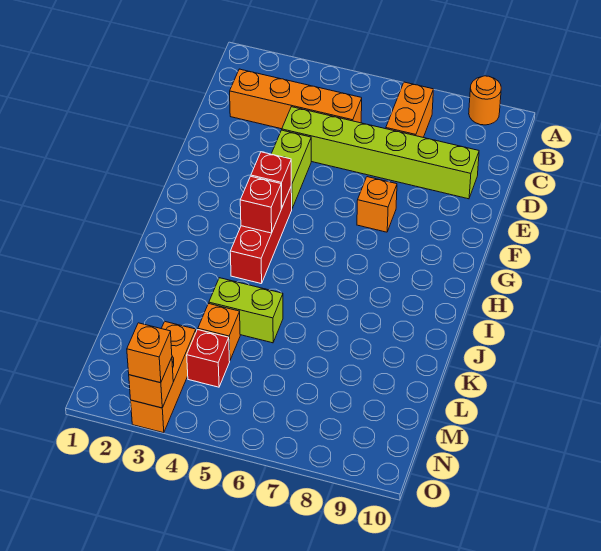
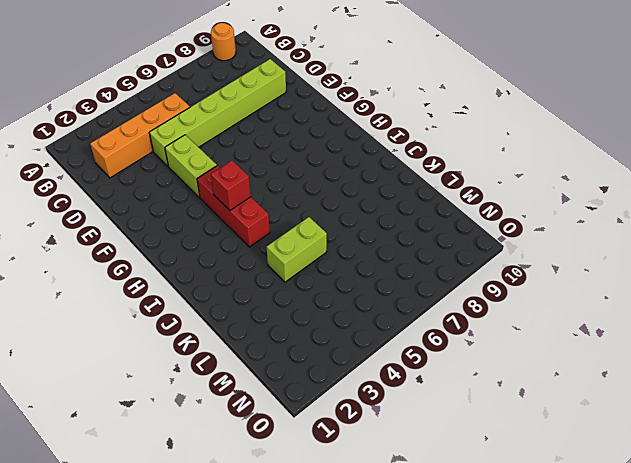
none -> orange 1x2 brick [386,82,433,137]
none -> orange 1x1 brick [357,177,397,232]
none -> orange 1x1 brick [198,304,240,361]

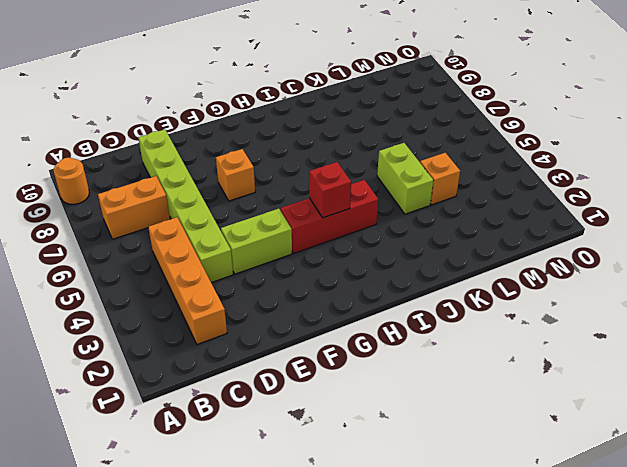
none -> orange 1x3 brick [131,321,196,433]
none -> red 1x1 brick [187,330,230,387]
none -> red 1x1 brick [251,152,291,208]

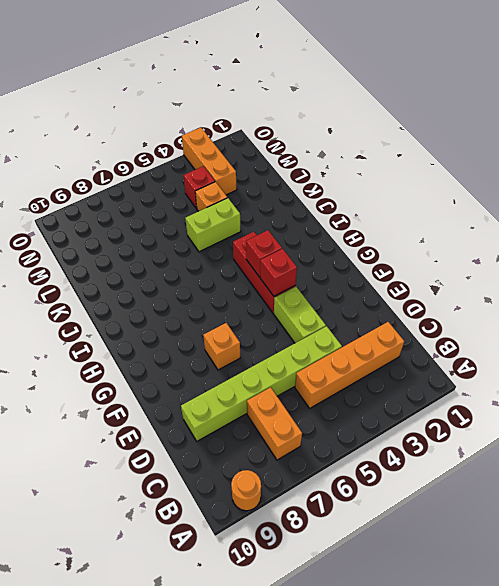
none -> orange 1x1 brick [129,358,173,408]
none -> orange 1x1 brick [127,323,172,383]

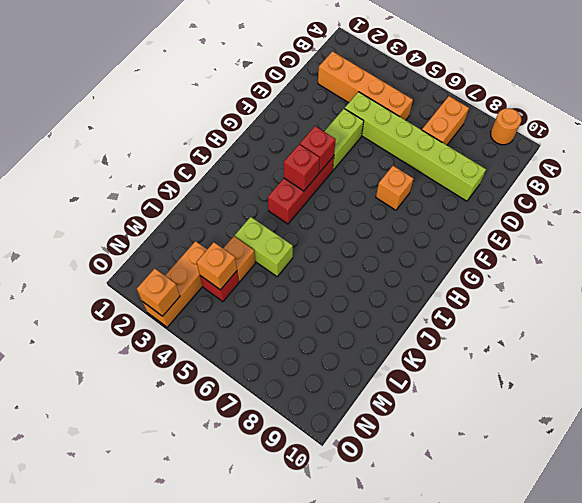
orange 1x1 brick [197,242,237,290] -> orange 1x1 brick moved to [127,323,172,383]

